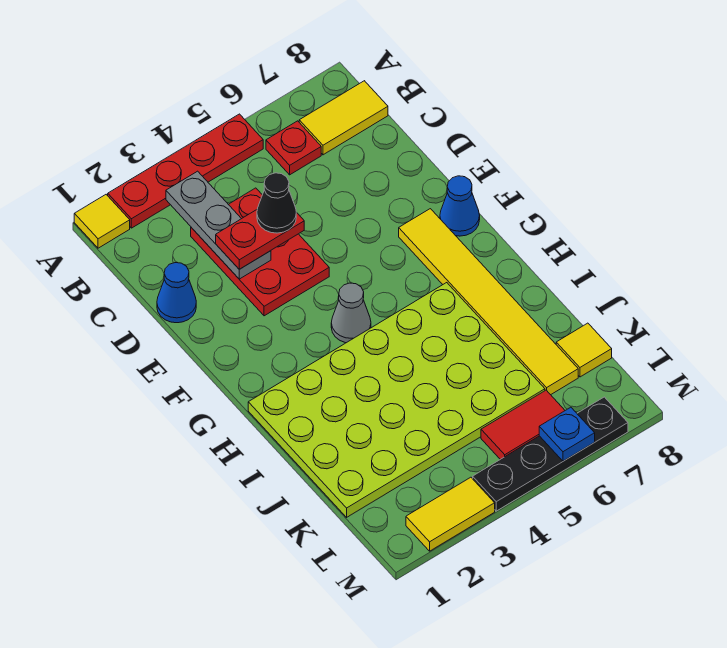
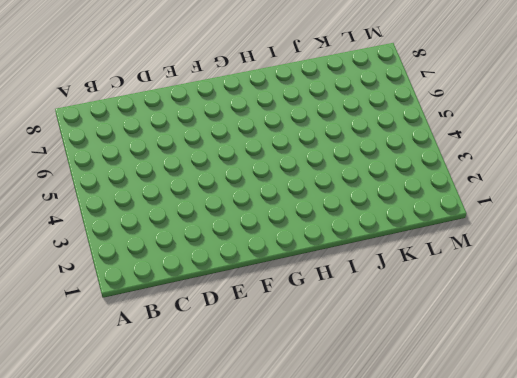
none -> yellow 1x1 tile [74,195,130,248]
none -> red 1x4 plate [108,114,263,228]
none -> red 1x1 plate [266,121,321,175]

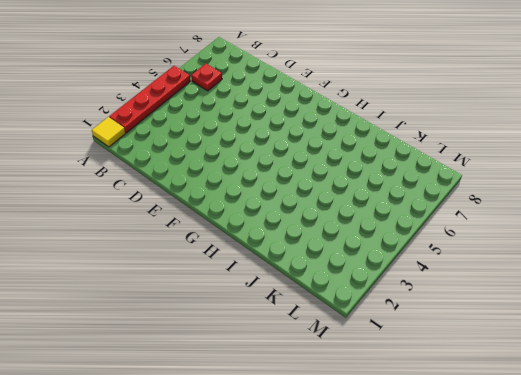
none -> yellow 1x2 tile [299,81,388,155]
none -> red 2x3 plate [191,188,329,316]
none -> blue 1x1 cone [157,263,196,323]

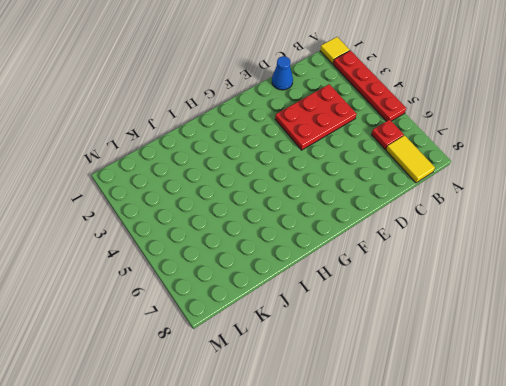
none -> yellow 1x6 tile [399,209,578,395]
none -> blue 1x1 cone [440,176,480,236]
none -> grey 1x1 cone [331,283,371,343]

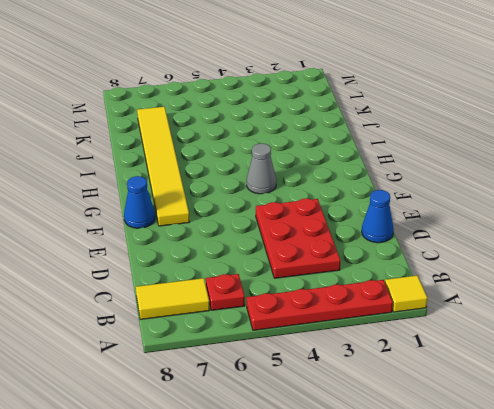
none -> lime 4x6 plate [248,283,545,517]
none -> yellow 1x1 tile [556,323,612,377]
none -> red 1x2 tile [481,390,565,459]

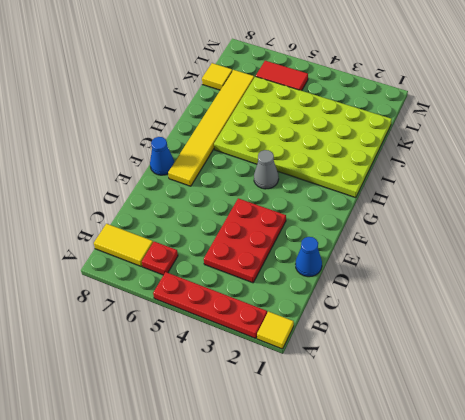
none -> yellow 1x2 tile [406,477,495,551]
none -> black 1x4 plate [473,397,628,511]
none -> grey 1x3 plate [166,171,271,279]

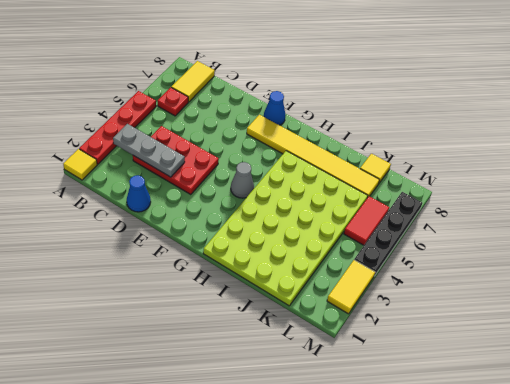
none -> blue 1x1 plate [539,407,595,461]
none -> red 1x2 plate [216,210,304,269]
none -> black 1x1 cone [257,173,296,233]

